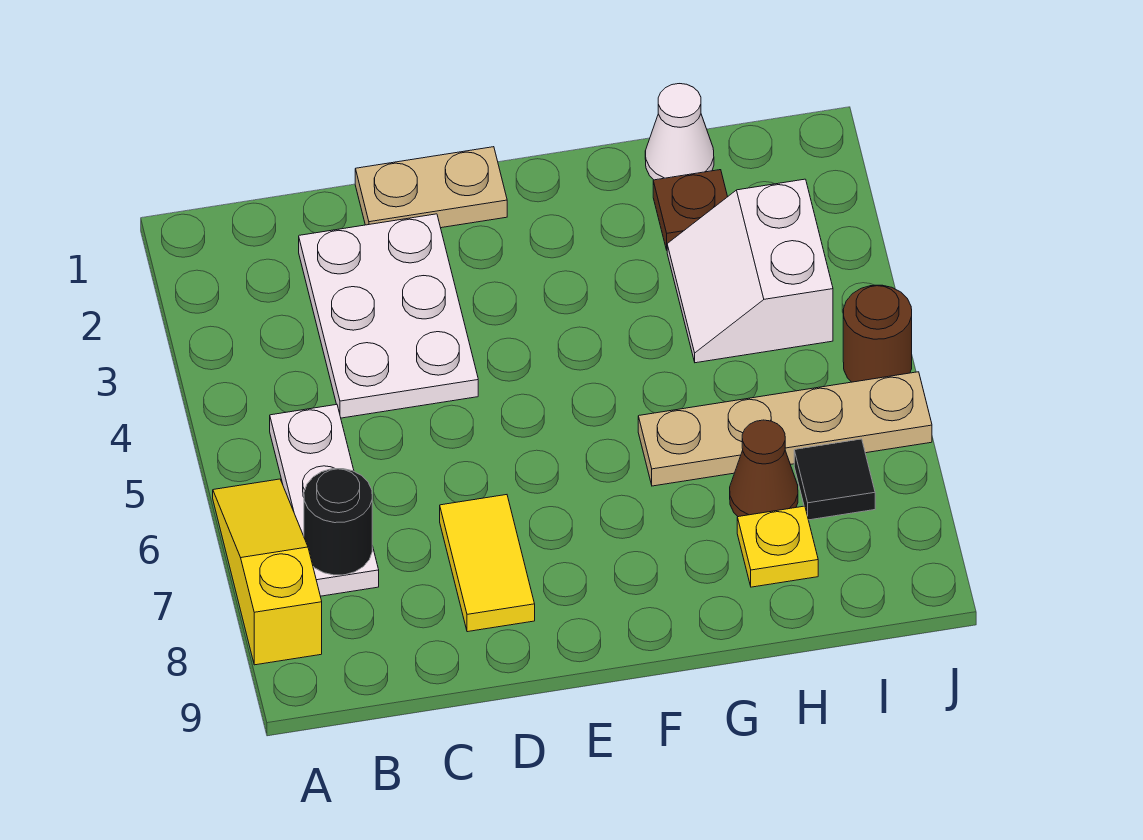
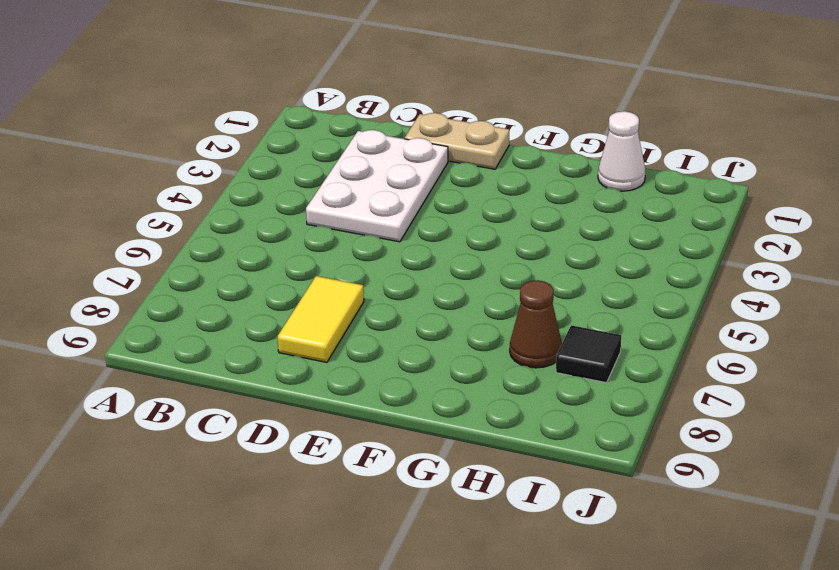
none -> yellow 1x3 slope [213,479,322,665]
none -> white 1x3 plate [270,404,379,596]
none -> tan 1x4 plate [638,372,932,486]

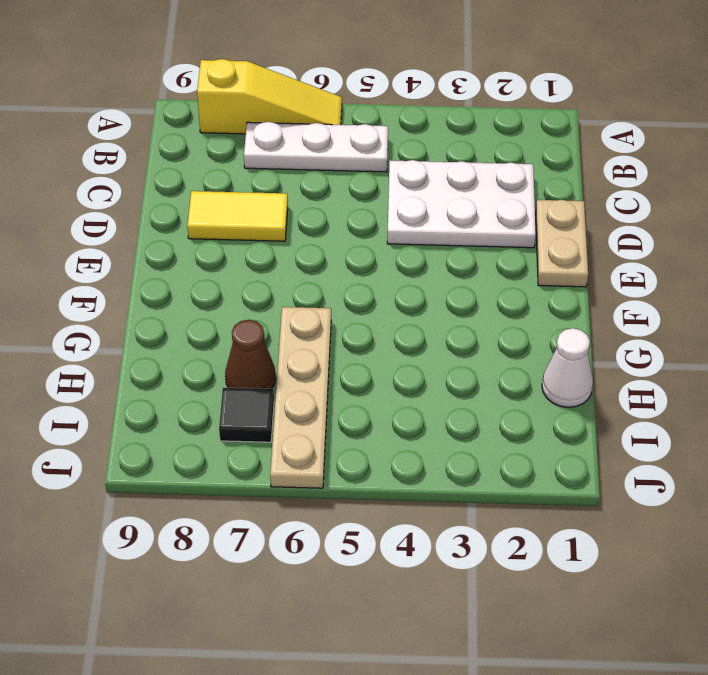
none -> brown 1x1 plate [653,170,728,250]
none -> white 2x2 slope [667,179,833,363]
none -> yellow 1x1 plate [737,506,818,587]

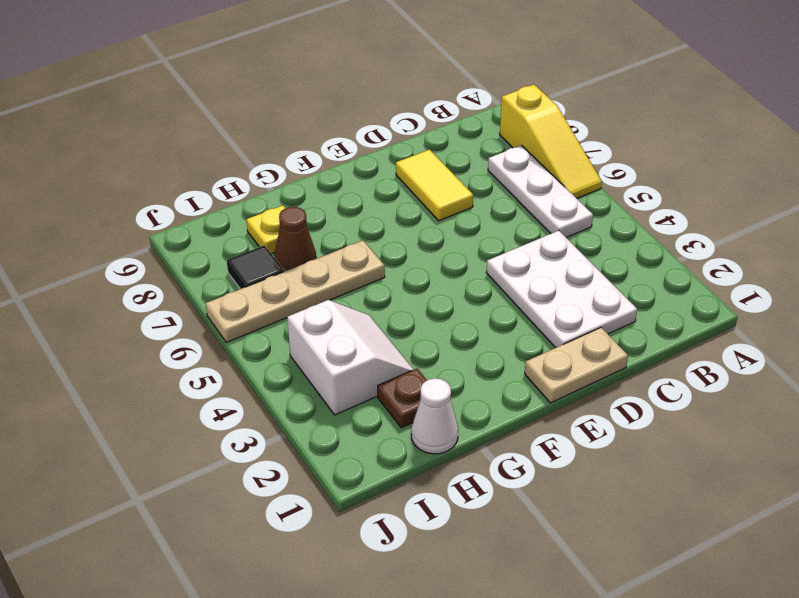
none -> brown 1x1 round brick [843,285,912,382]
none -> black 1x1 round brick [304,469,372,575]

